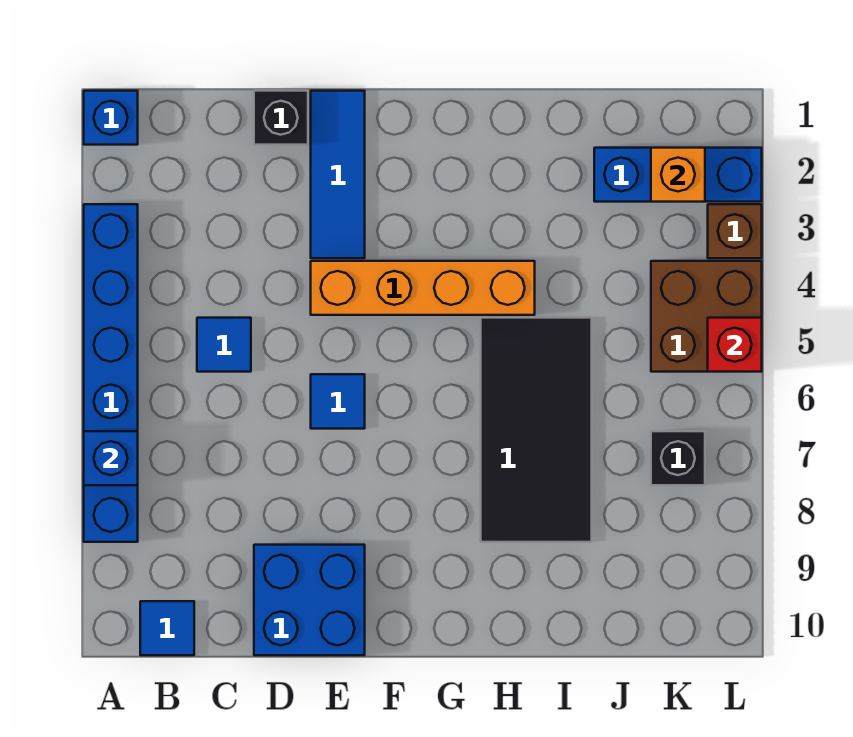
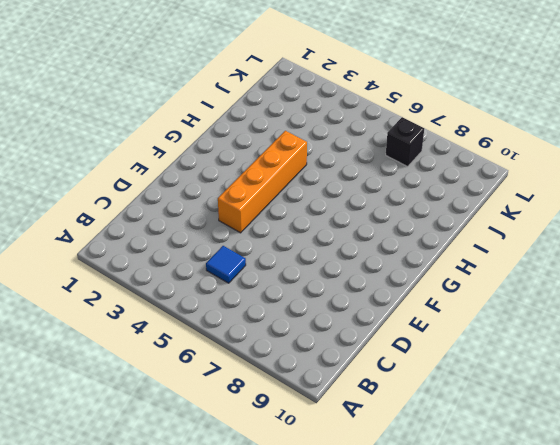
none -> blue 1x1 brick [84,91,138,145]
none -> blue 1x6 brick [84,204,138,542]
none -> blue 1x1 tile [140,601,194,655]

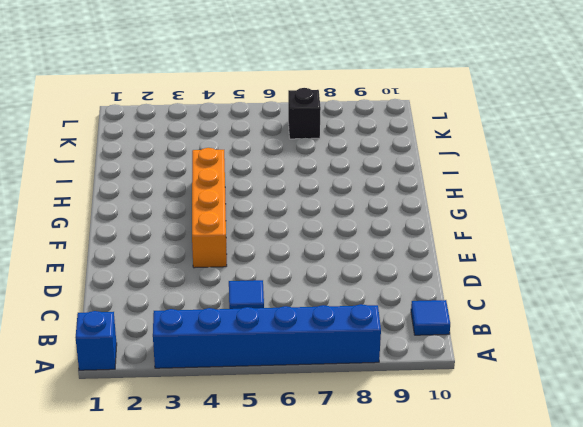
none -> black 1x1 brick [254,91,308,145]
none -> blue 2x2 brick [254,545,365,655]
none -> blue 1x3 tile [311,91,365,258]

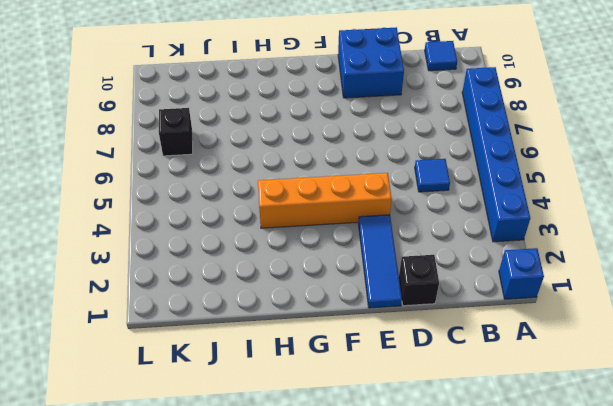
none -> blue 1x1 tile [311,374,365,429]
none -> black 2x4 tile [481,318,592,542]
none -> blue 1x3 brick [594,148,762,202]

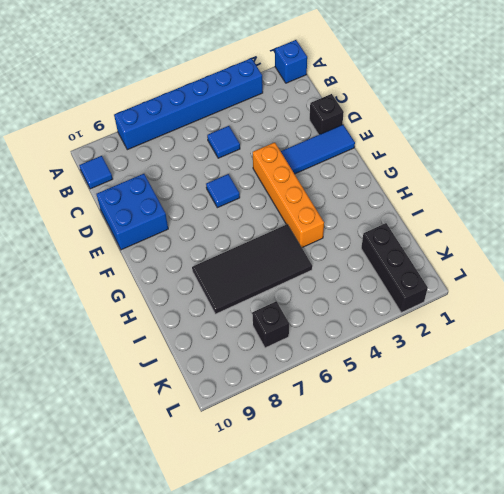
black 1x3 brick [361,223,428,313] -> blue 1x3 brick [594,148,762,202]
none -> brown 2x2 brick [651,261,762,372]
none -> brown 1x1 brick [708,204,762,258]
none -> blue 1x1 brick [84,431,138,485]

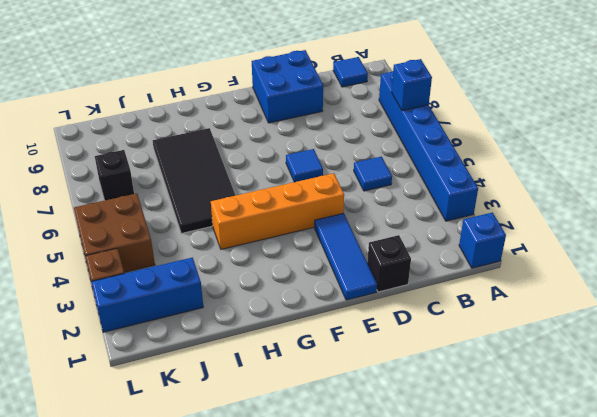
none -> orange 1x1 brick [651,148,705,202]
none -> red 1x1 brick [708,318,762,372]

